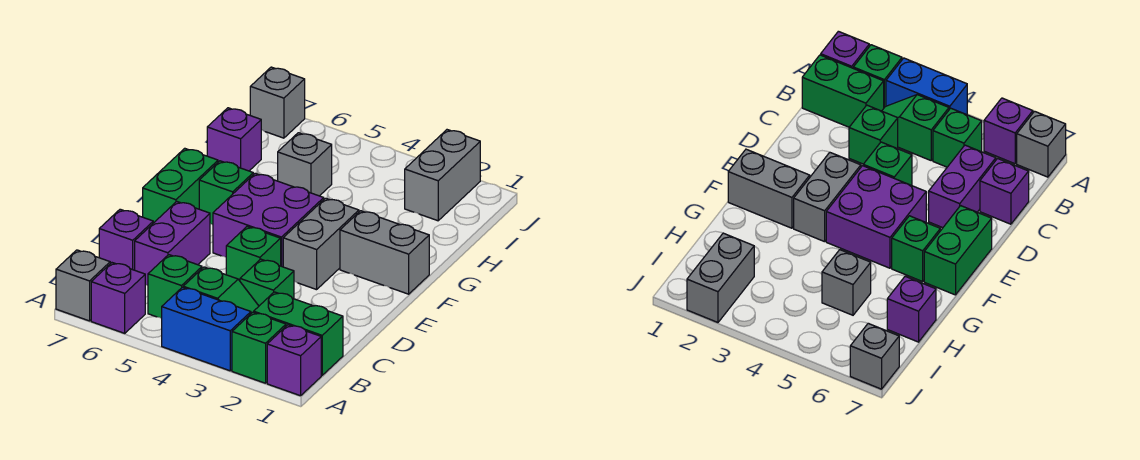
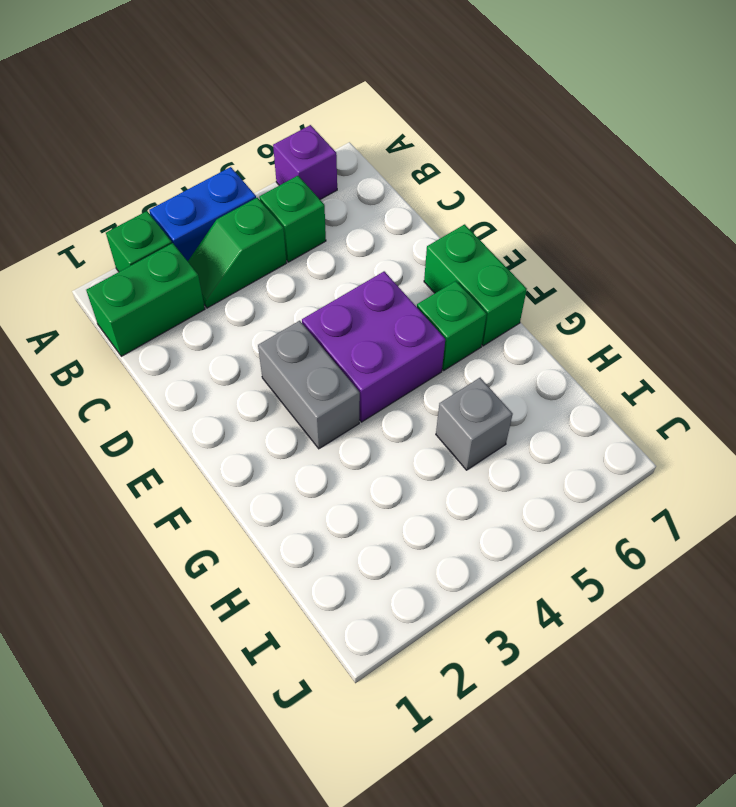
none -> purple 1x1 brick [267,325,321,396]
none -> grey 1x1 brick [56,250,110,321]
none -> green 1x1 brick [240,259,294,306]

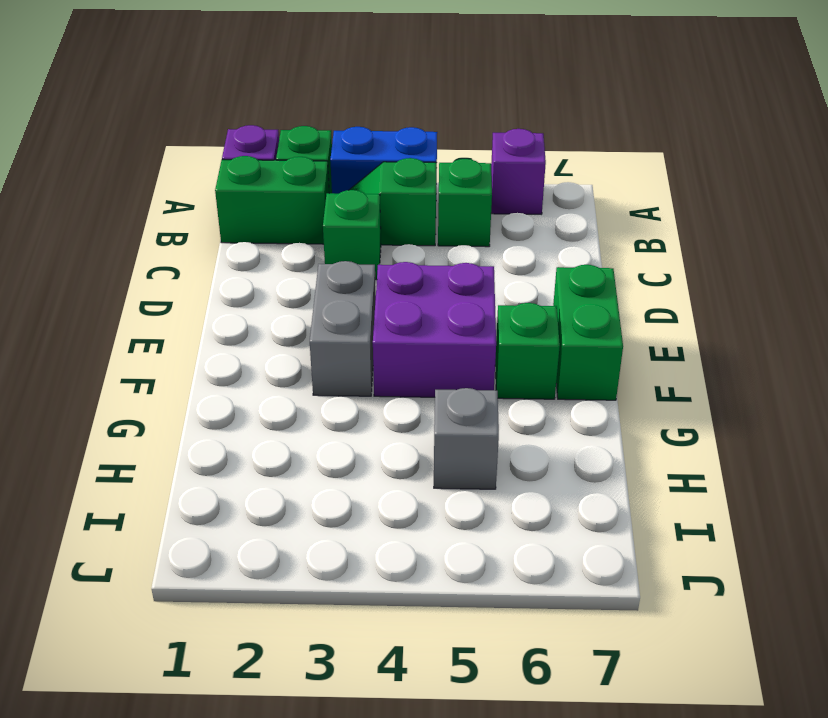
none -> grey 1x1 brick [56,250,110,321]
none -> purple 1x2 brick [135,202,210,285]
none -> purple 1x1 brick [99,209,153,270]

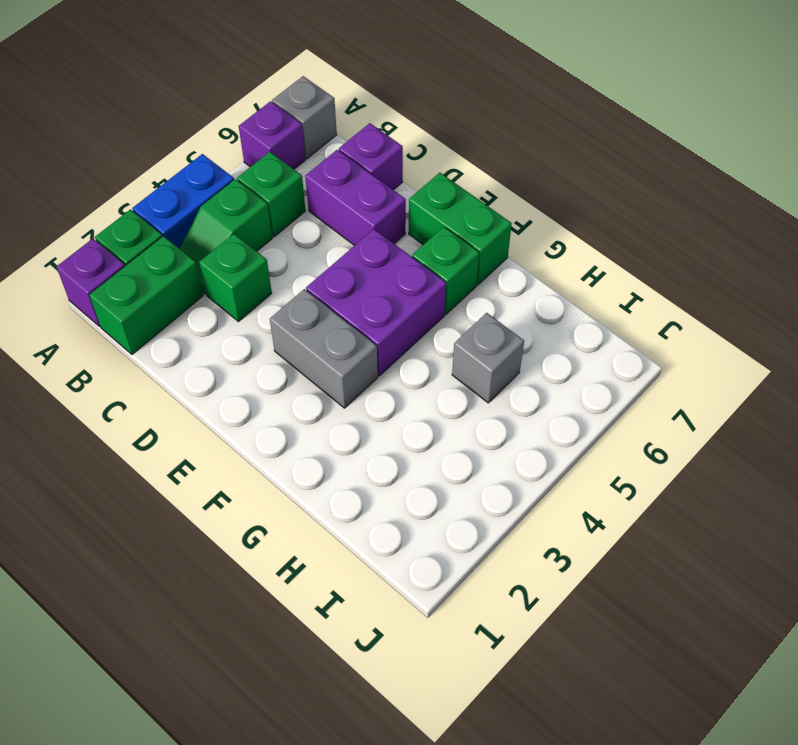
none -> green 1x1 brick [226,226,281,281]
none -> grey 1x2 brick [340,211,429,294]
none -> purple 1x1 brick [207,108,261,171]

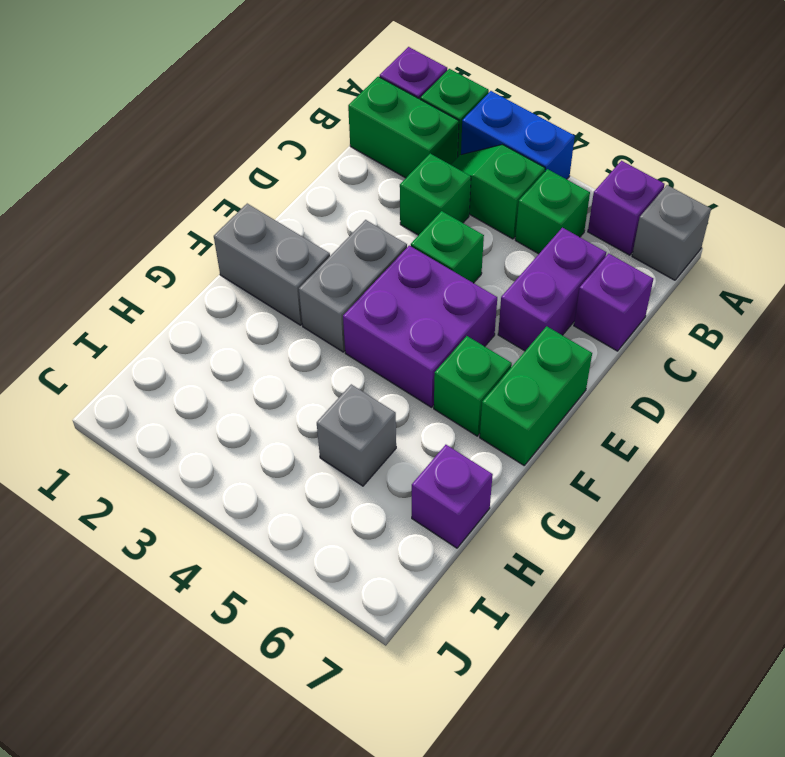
none -> grey 1x2 brick [405,130,480,221]
none -> grey 1x1 brick [250,67,305,138]

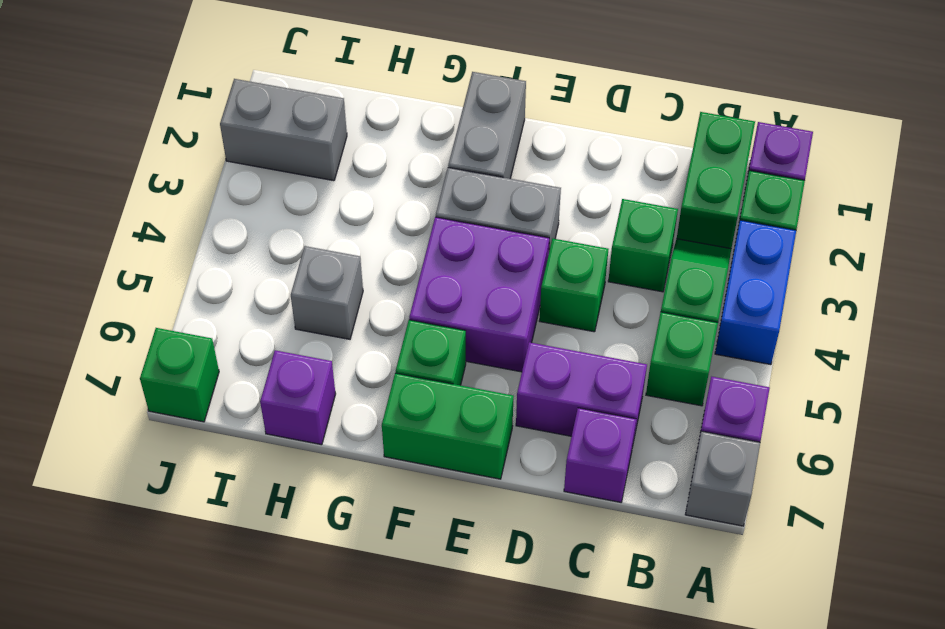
green 1x1 brick [140,328,219,422] -> grey 1x1 brick [250,67,305,138]

